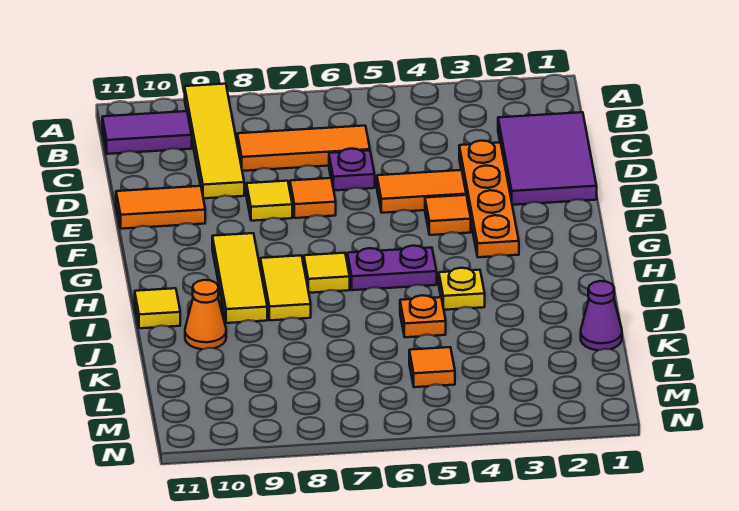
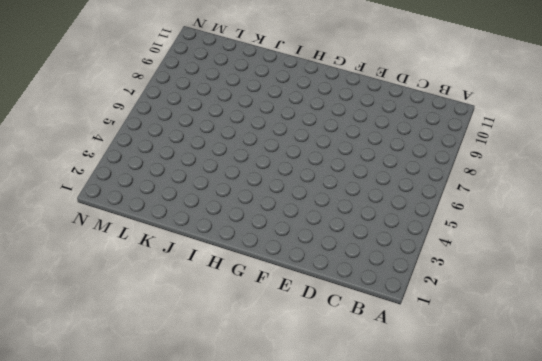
none -> yellow 1x4 tile [185,84,244,198]
none -> purple 1x2 tile [102,111,192,154]
none -> purple 2x3 tile [498,112,597,205]

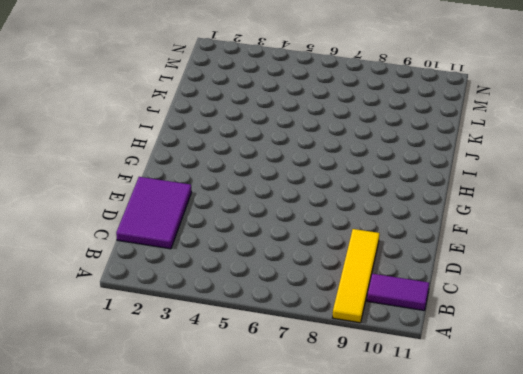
none -> orange 1x3 tile [237,126,370,171]
none -> orange 1x4 plate [459,141,519,257]
none -> purple 1x1 plate [329,149,375,191]

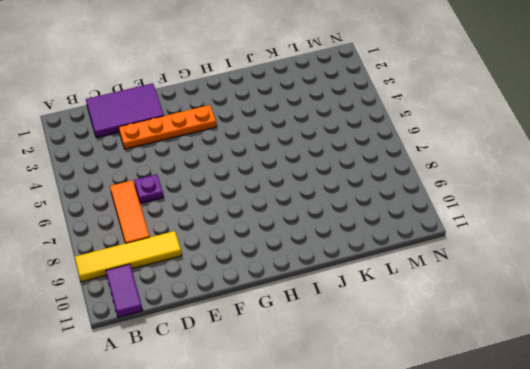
none -> orange 1x2 tile [377,170,466,213]
none -> orange 1x1 tile [290,178,336,218]
none -> yellow 1x1 tile [247,181,292,221]

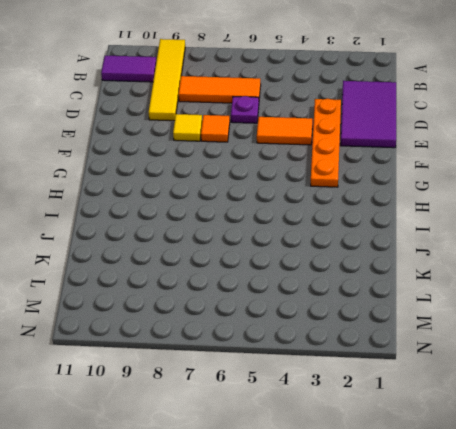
none -> orange 1x2 tile [116,186,205,229]
none -> orange 1x1 tile [425,195,471,235]
none -> yellow 1x3 tile [212,233,267,323]

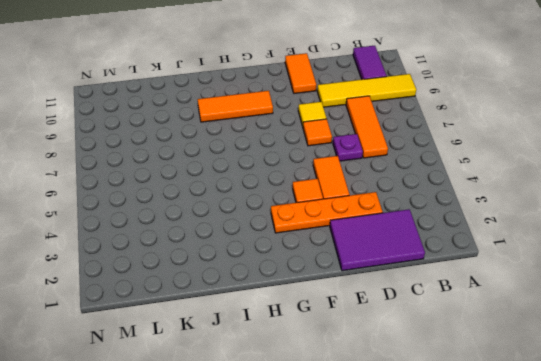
orange 1x3 tile [198,91,273,122] -> yellow 1x3 tile [212,233,267,323]
none -> purple 1x2 plate [347,246,437,290]
none -> yellow 1x1 tile [304,253,350,293]
none -> yellow 1x2 tile [260,255,311,320]

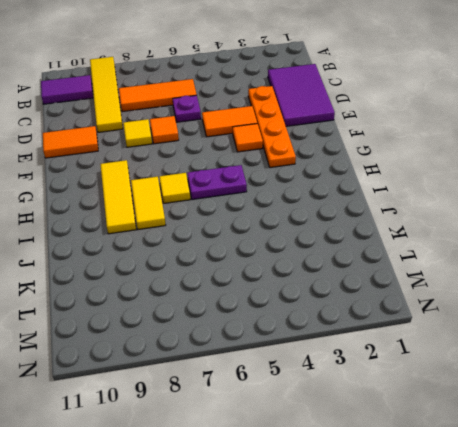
none -> yellow 1x1 plate [439,268,485,310]
none -> yellow 1x1 tile [135,288,180,328]
none -> orange 1x1 plate [400,295,446,337]

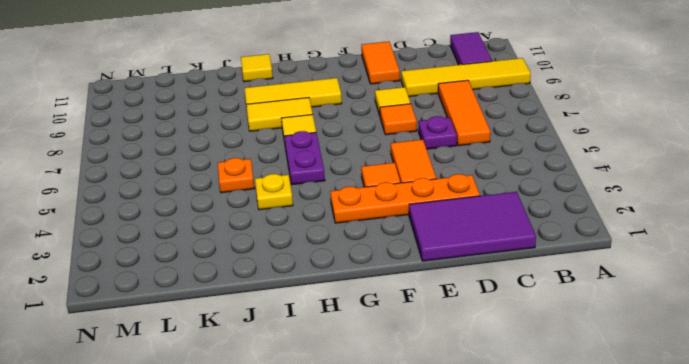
none -> orange 1x1 cone [185,280,226,349]
none -> purple 1x1 cone [581,281,622,350]
none -> orange 1x1 tile [409,347,455,387]

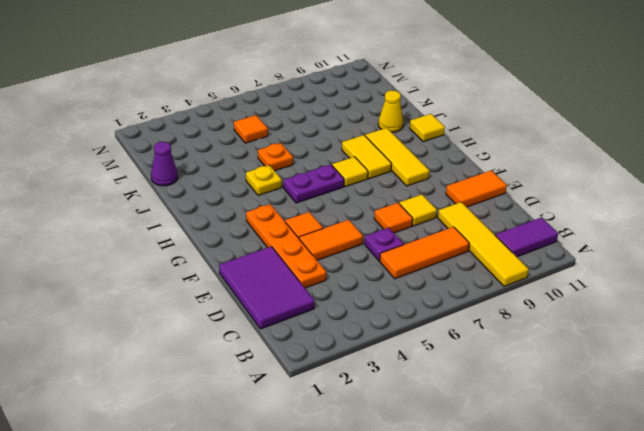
yellow 1x1 cone [378,90,403,132] -> orange 1x1 cone [185,280,226,349]

